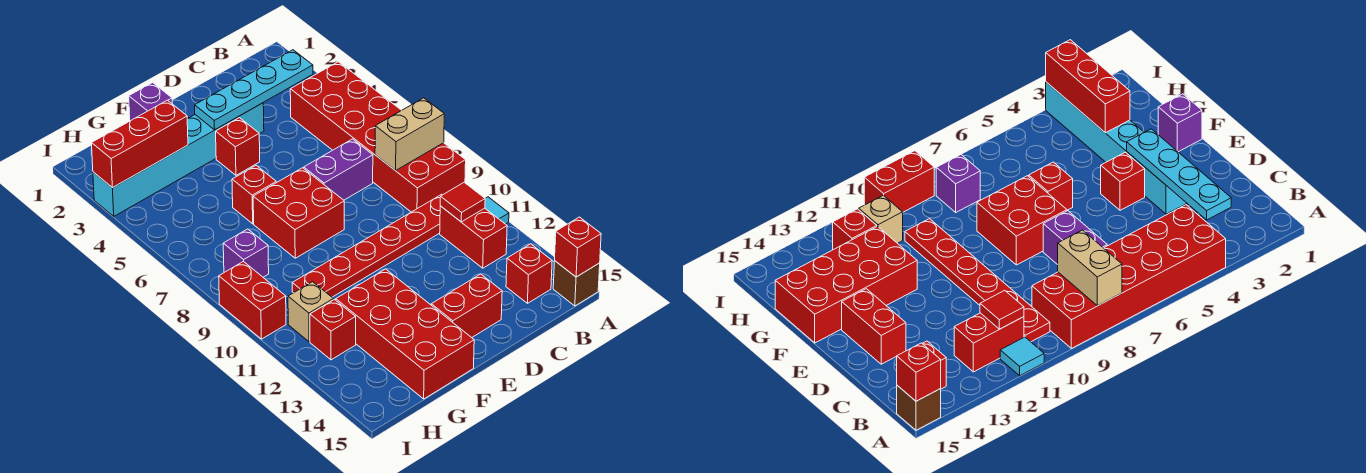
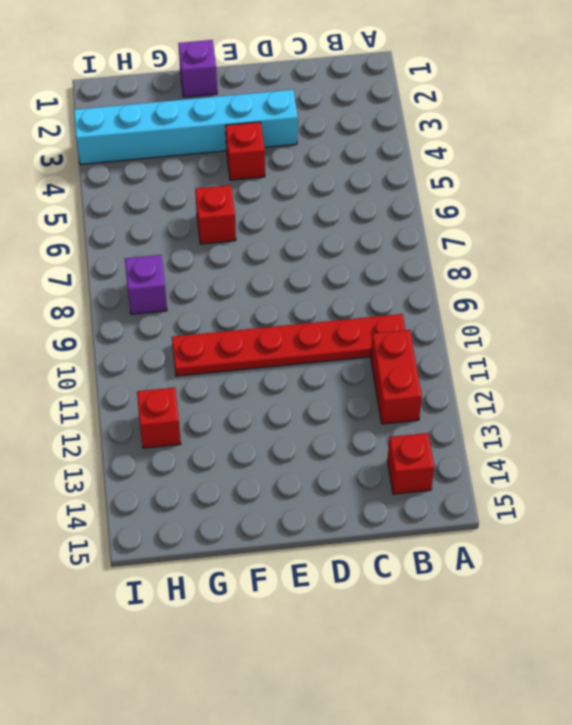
none -> red 2x6 brick [290,62,466,212]
none -> cyan 1x1 tile [485,197,509,224]
none -> brown 1x1 brick [553,261,600,306]

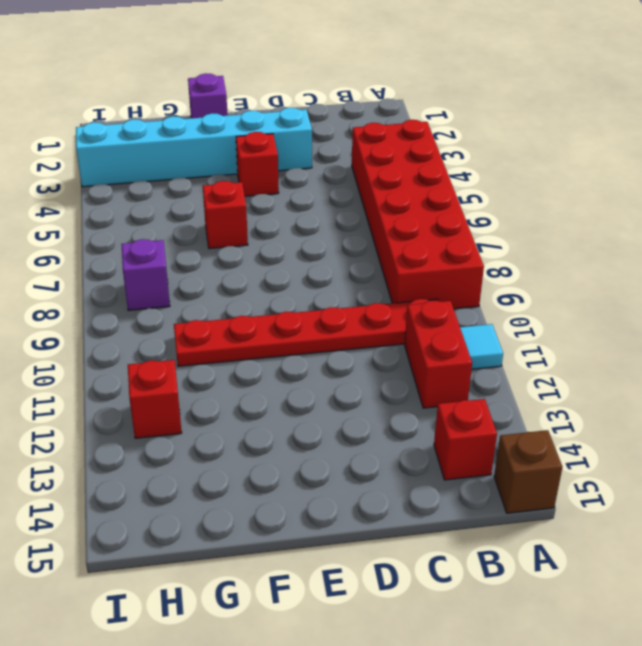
none -> purple 1x2 brick [304,139,373,200]
none -> red 1x2 brick [431,274,502,338]
none -> red 2x2 brick [253,168,344,258]

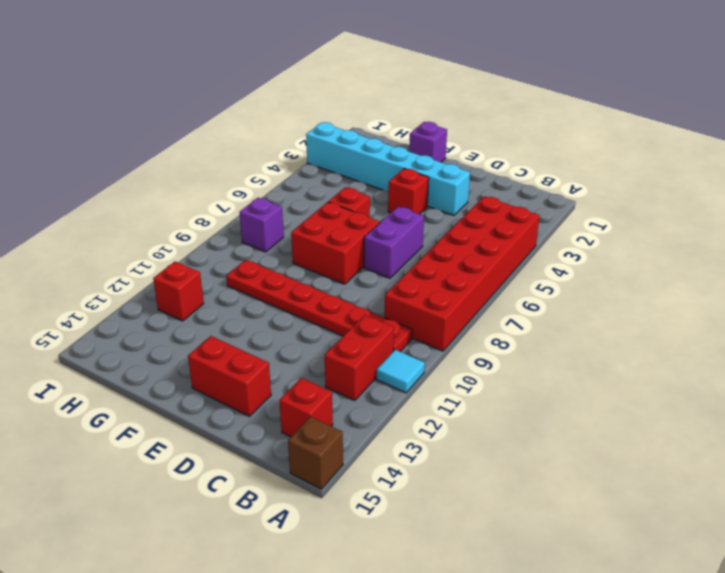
purple 1x2 brick [364,207,424,278] -> purple 1x2 brick turned to [304,139,373,200]
none -> red 2x4 brick [336,269,474,399]
none -> tan 1x1 brick [288,282,333,342]
none -> red 1x2 brick [219,261,286,339]

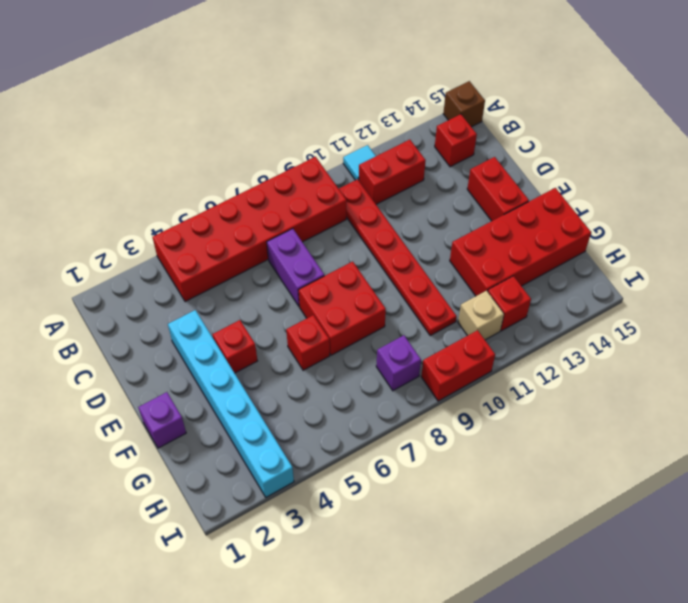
none -> tan 1x2 brick [375,98,444,171]
none -> red 1x1 brick [555,217,601,277]
none -> cyan 1x4 plate [195,50,313,130]

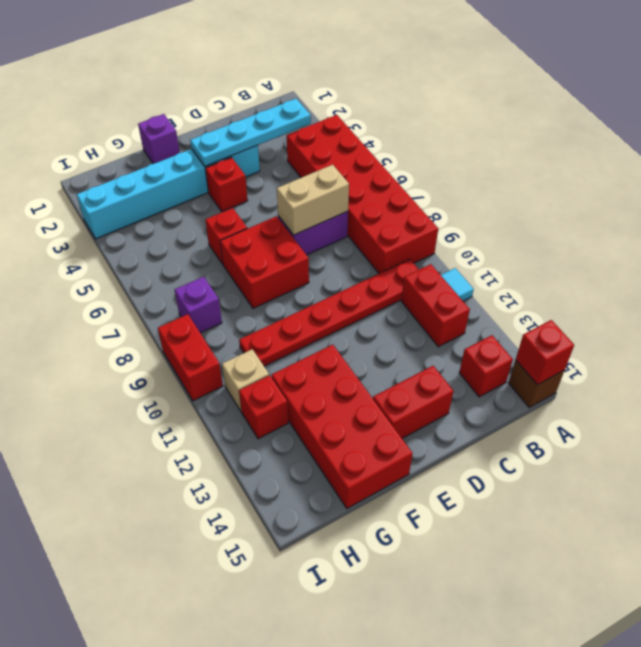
tan 1x2 brick [277,165,349,235] -> tan 1x2 brick moved to [375,98,444,171]
none -> red 1x1 tile [440,182,485,222]
none -> red 1x3 brick [92,100,188,188]

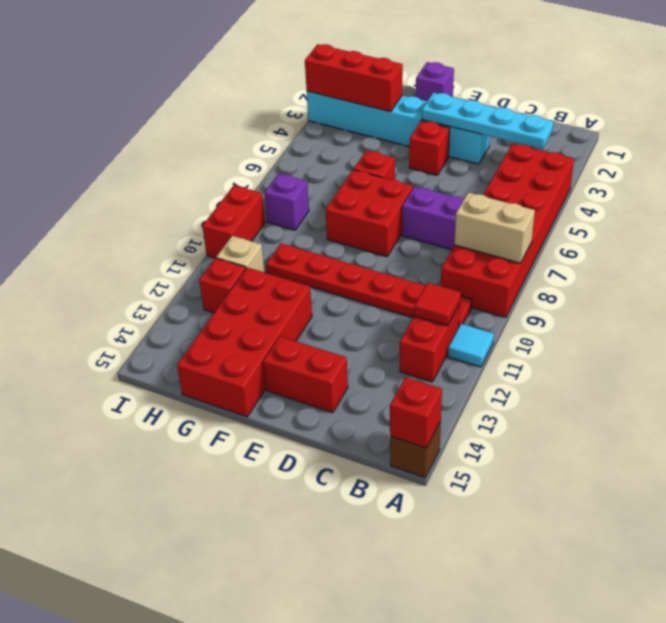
none -> red 1x1 brick [506,244,552,303]

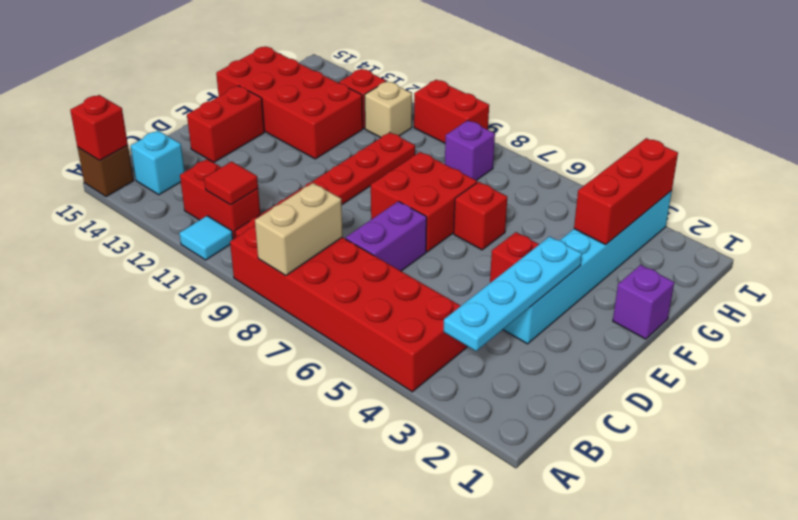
cyan 1x1 brick [131,130,185,195] -> red 1x1 brick [506,244,552,303]

